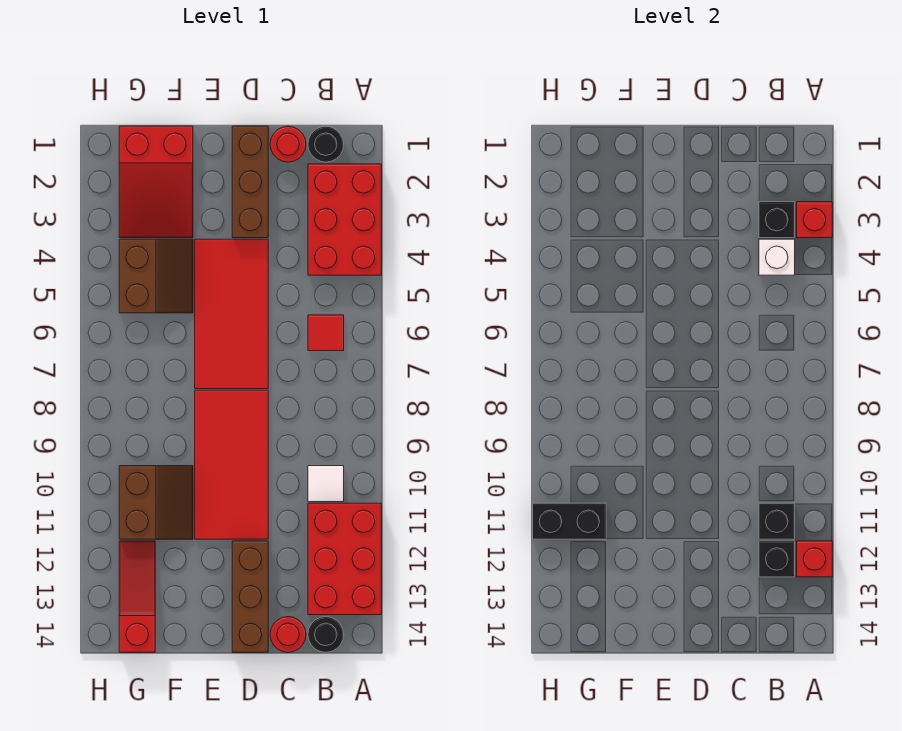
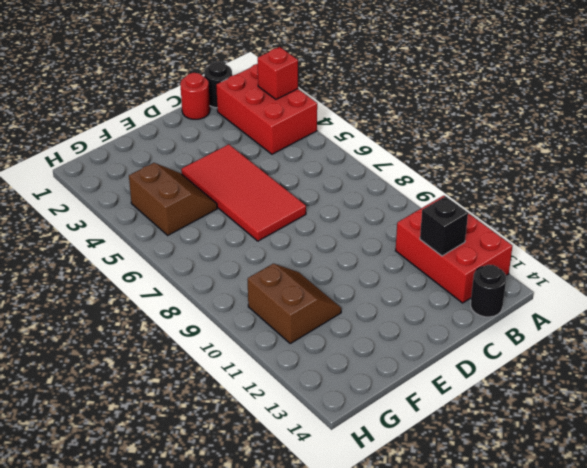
none -> red 1x1 tile [308,315,344,351]
none -> white 1x1 tile [308,466,344,502]
none -> red 1x1 round brick [270,617,306,652]

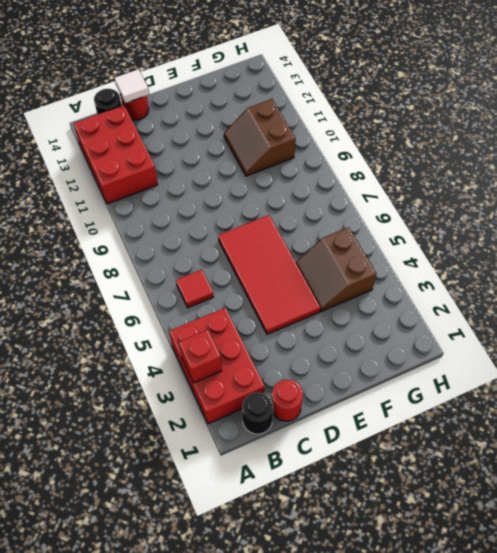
white 1x1 tile [115,69,149,103] -> white 1x1 tile moved to [308,466,344,502]
none -> brown 1x3 brick [232,126,268,238]
none -> red 2x4 tile [195,390,268,539]
none -> brown 1x3 brick [232,541,268,652]

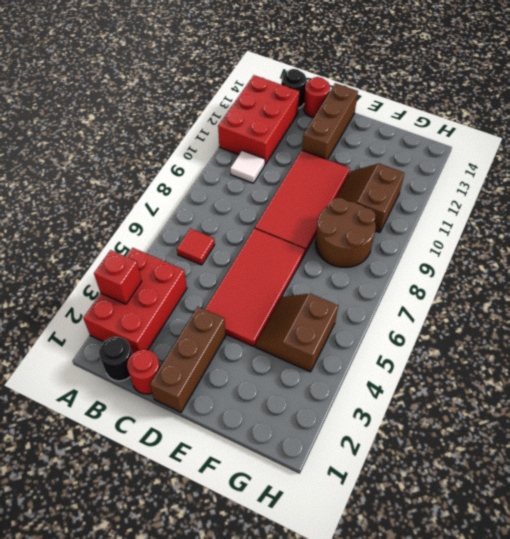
brown 2x2 round brick [315,198,376,268] -> none
none -> red 2x3 slope [119,126,193,238]
none -> red 1x3 slope [119,541,155,652]
none -> red 1x1 brick [797,541,832,577]

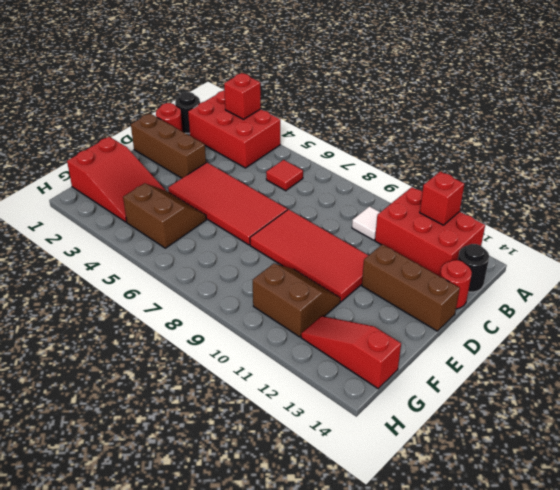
none -> black 1x1 brick [759,202,795,238]
none -> white 1x1 brick [759,239,795,275]
none -> black 1x1 brick [759,503,795,539]

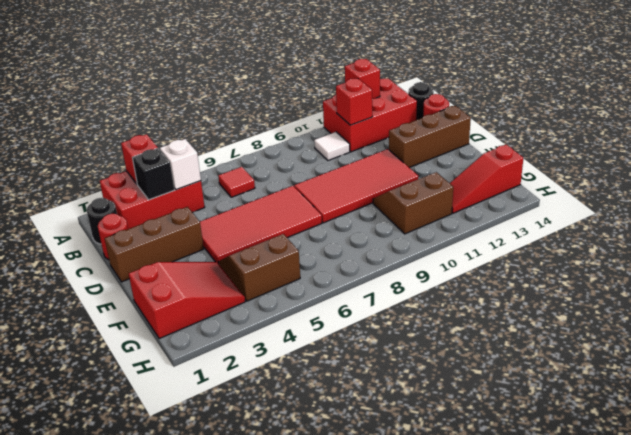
red 1x1 brick [336,78,372,125] -> black 1x1 brick [759,503,795,539]
none -> black 1x1 brick [759,541,795,577]
none -> black 1x2 brick [533,503,606,539]

